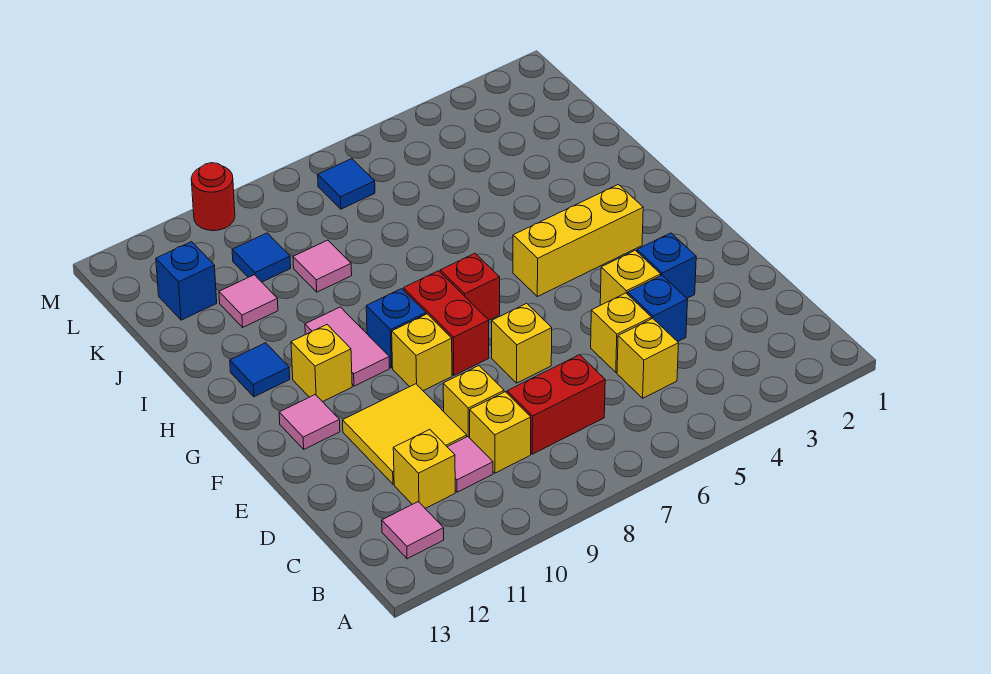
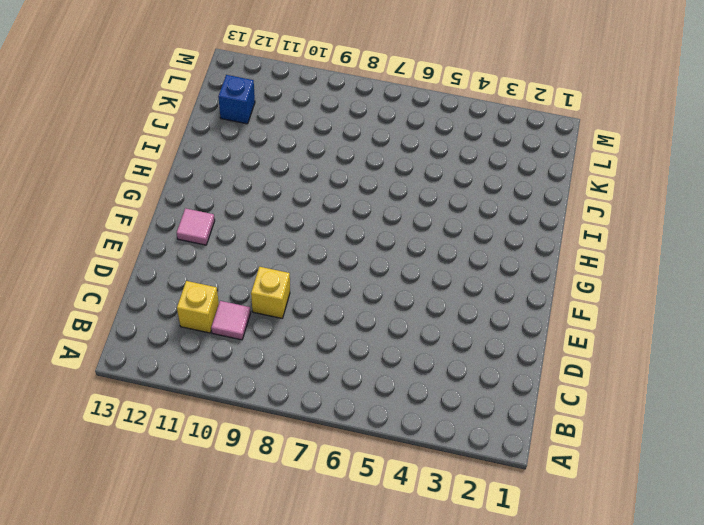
none -> pink 1x1 tile [382,502,444,559]
none -> yellow 1x1 brick [617,318,679,398]
none -> red 1x2 brick [507,355,605,454]

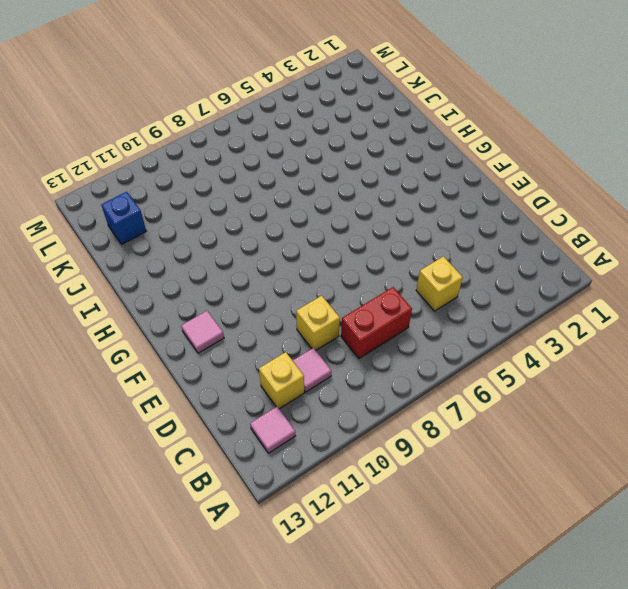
none -> yellow 1x1 brick [470,392,531,473]
none -> blue 1x1 brick [628,275,688,342]
none -> yellow 1x1 brick [591,293,651,372]

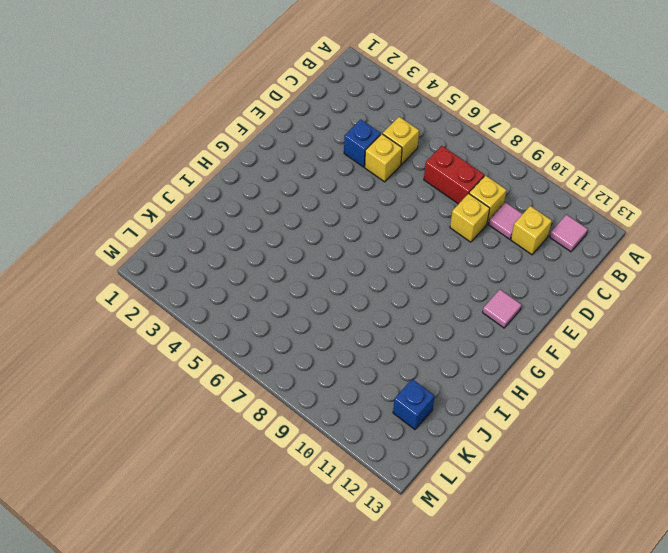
none -> yellow 2x2 tile [343,384,467,484]
none -> blue 1x1 brick [637,233,696,298]
none -> yellow 1x1 brick [600,250,661,305]

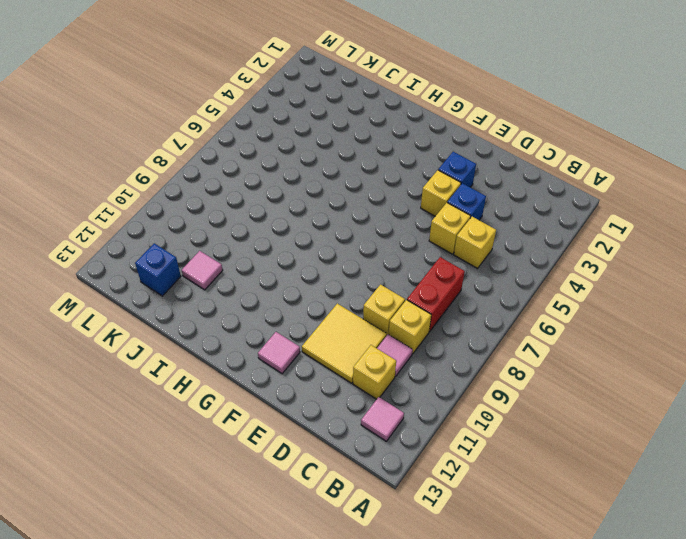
none -> yellow 1x1 brick [492,303,552,383]
none -> red 1x2 brick [404,271,489,375]
none -> yellow 1x1 brick [392,314,452,391]

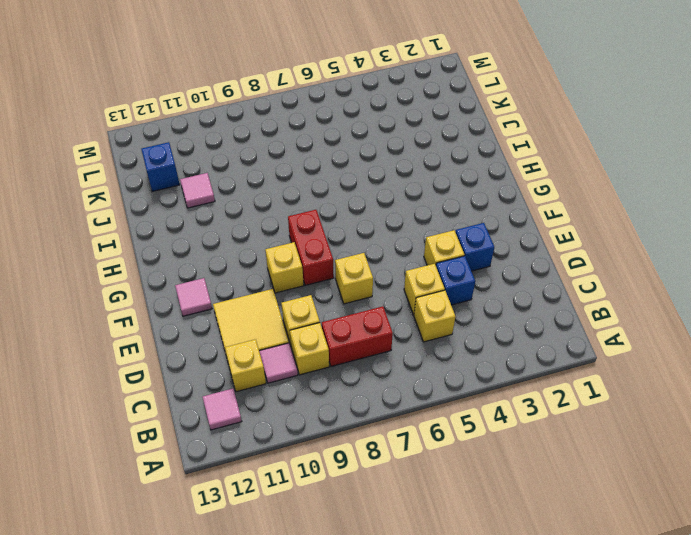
none -> yellow 1x3 brick [513,184,643,297]
none -> red 1x1 brick [440,253,500,320]
none -> blue 1x1 brick [366,289,426,368]

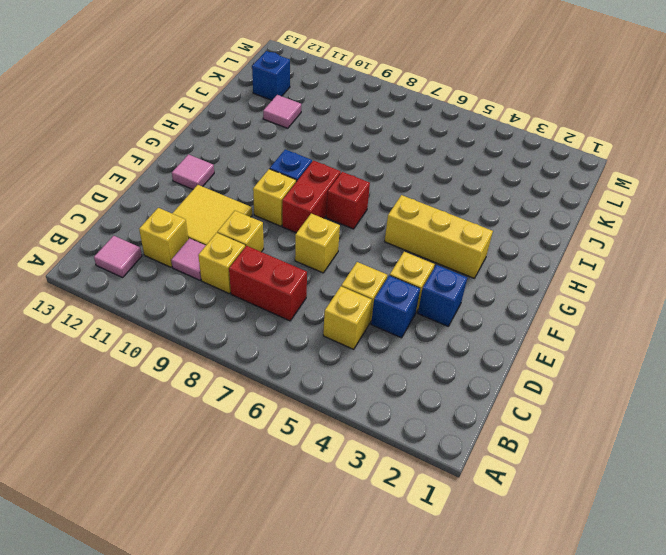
none -> pink 1x2 tile [305,307,390,386]
none -> yellow 1x1 brick [291,325,352,402]
none -> blue 1x1 tile [230,343,290,397]

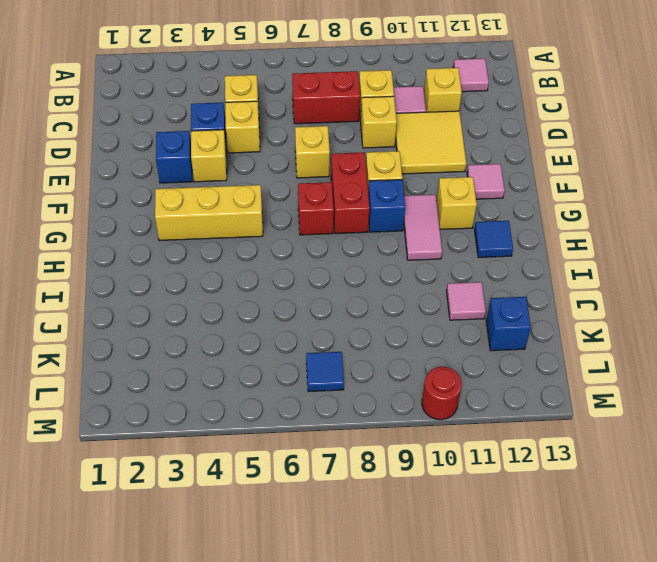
none -> pink 1x1 tile [293,240,352,292]
none -> blue 1x1 tile [232,233,291,282]

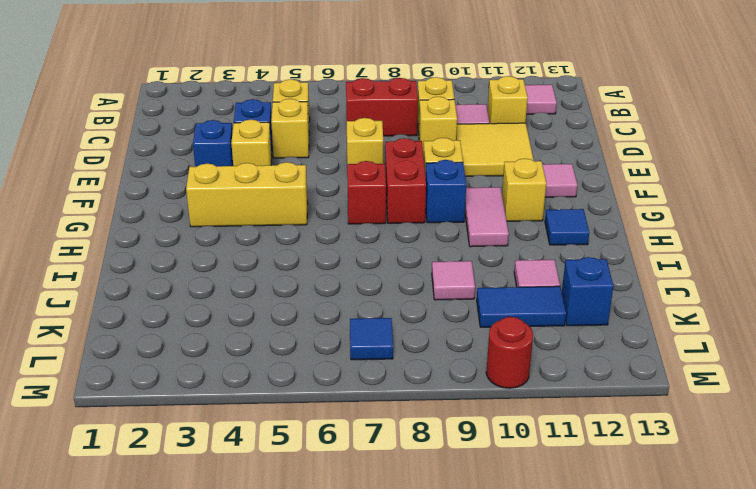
blue 1x2 tile [477,286,566,327] -> blue 1x1 tile [232,233,291,282]

